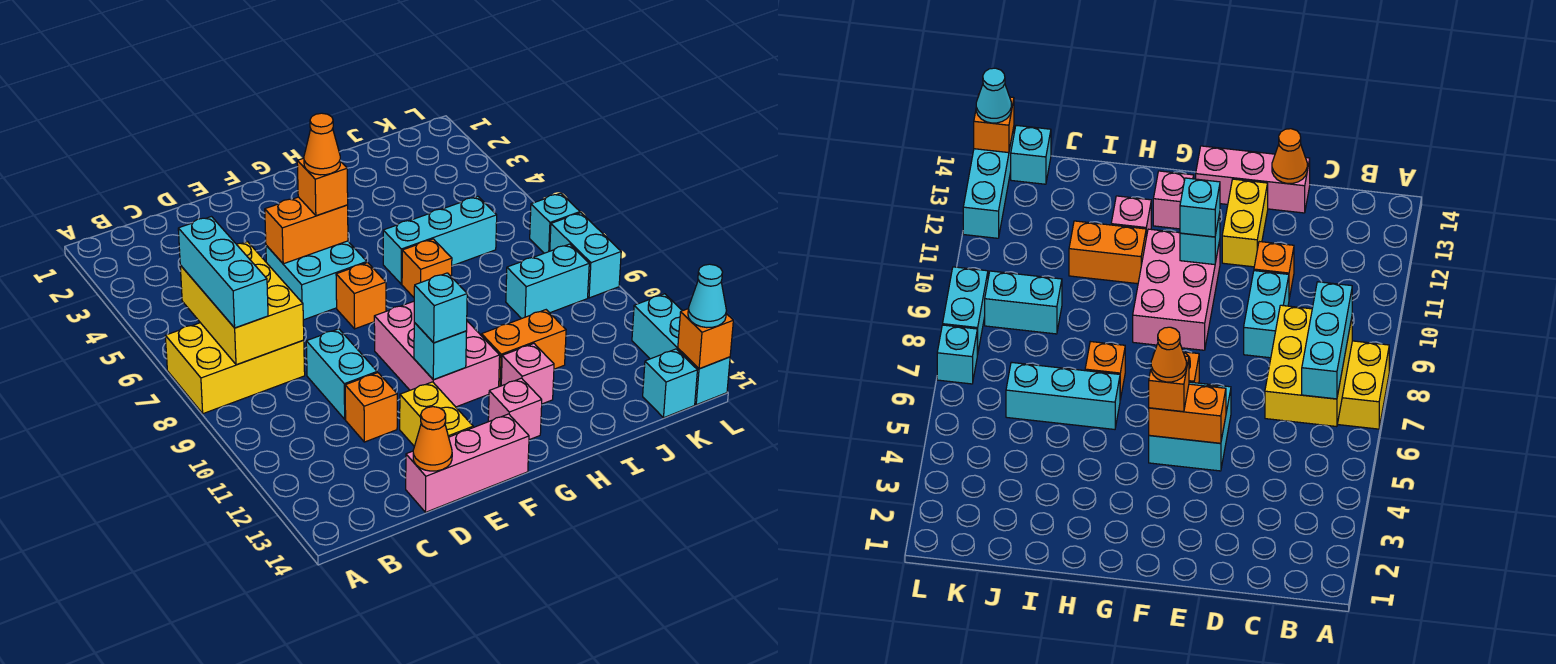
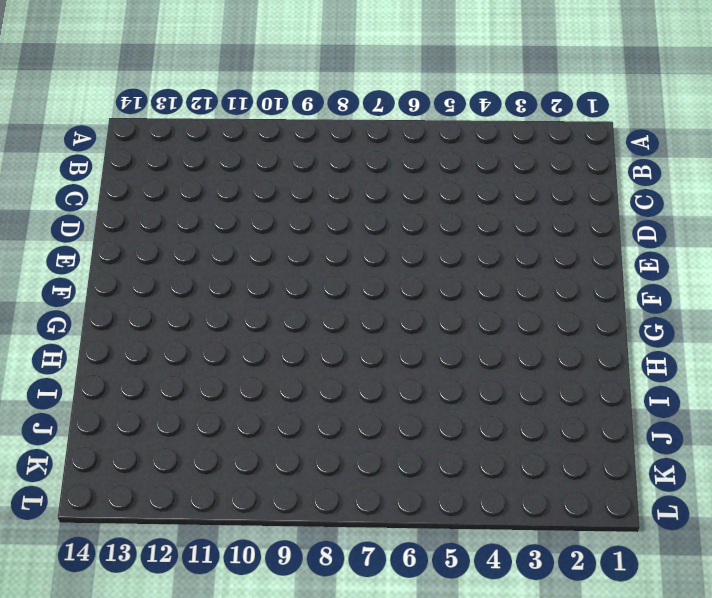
none -> yellow 2x3 brick [165,323,305,414]
none -> cyan 1x2 brick [306,329,377,419]
none -> orange 1x1 brick [345,373,397,442]

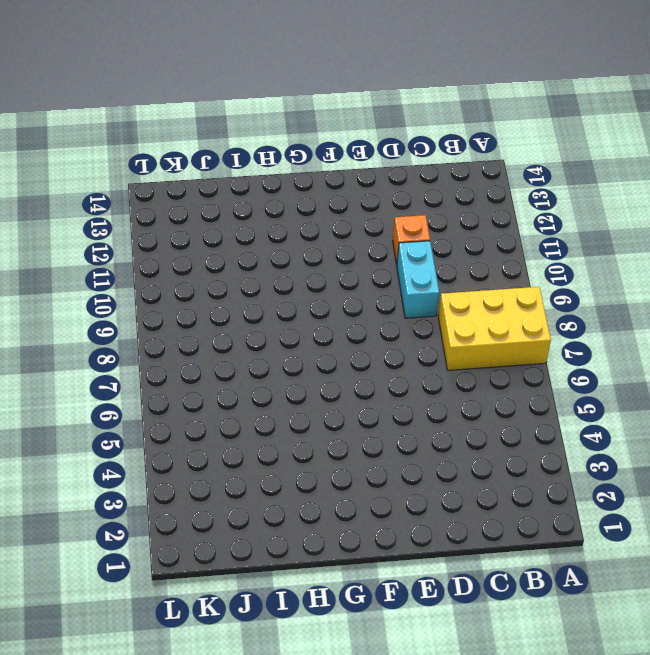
none -> pink 1x3 brick [406,414,529,512]
none -> cyan 2x2 brick [266,241,367,320]
none -> yellow 1x2 brick [400,382,473,446]

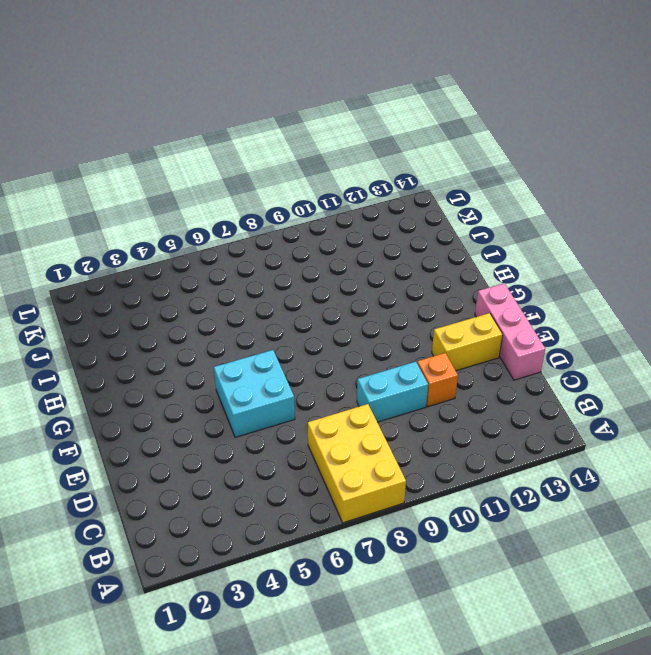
none -> orange 1x1 brick [336,263,386,329]
none -> pink 2x3 brick [374,301,500,407]
none -> pink 1x1 brick [488,378,542,440]

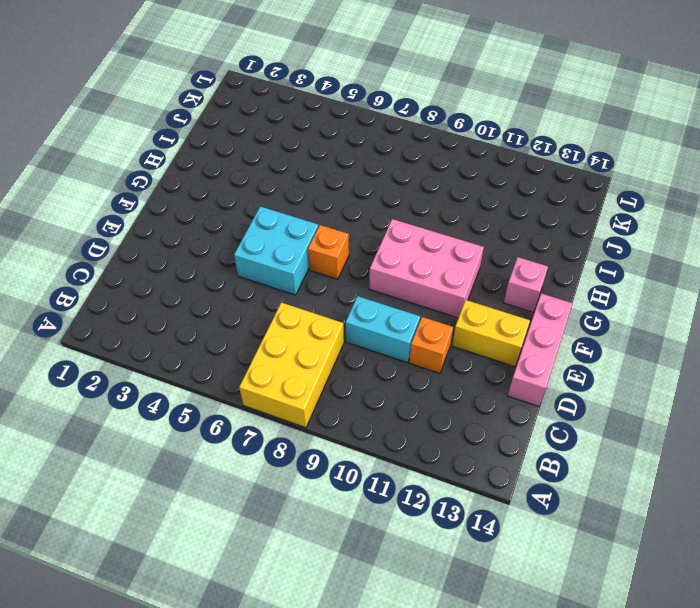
none -> cyan 1x3 brick [383,196,497,284]
none -> orange 1x1 brick [402,239,452,297]
none -> orange 1x2 brick [482,310,566,387]

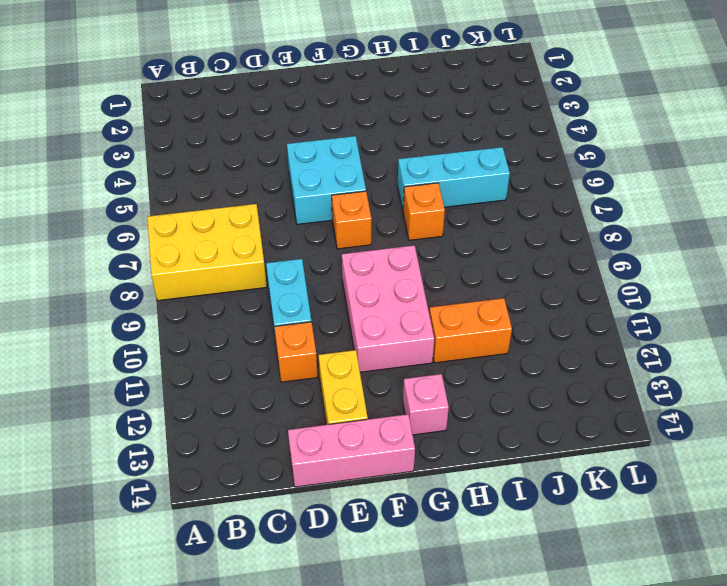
none -> pink 1x1 brick [501,344,554,404]
none -> cyan 1x2 brick [506,244,589,319]
none -> cyan 1x1 brick [643,349,697,418]

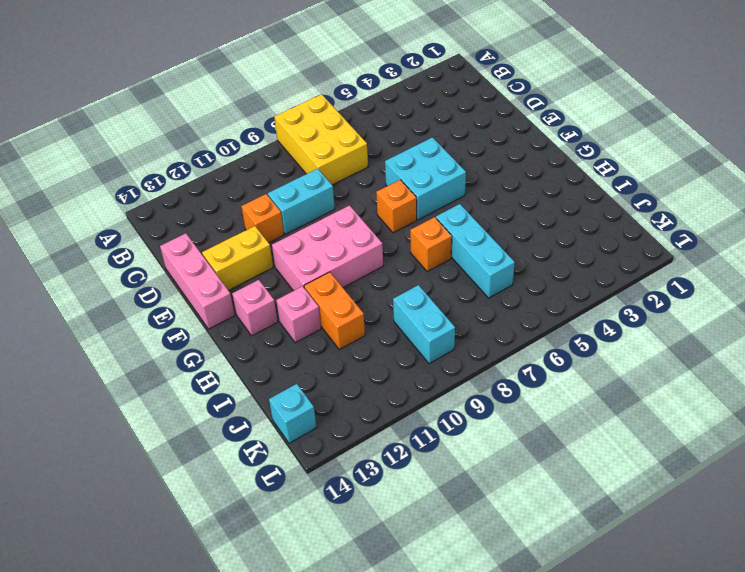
none -> cyan 1x1 brick [530,193,580,253]
none -> cyan 1x2 brick [550,213,621,298]
none -> cyan 1x3 brick [632,294,730,405]

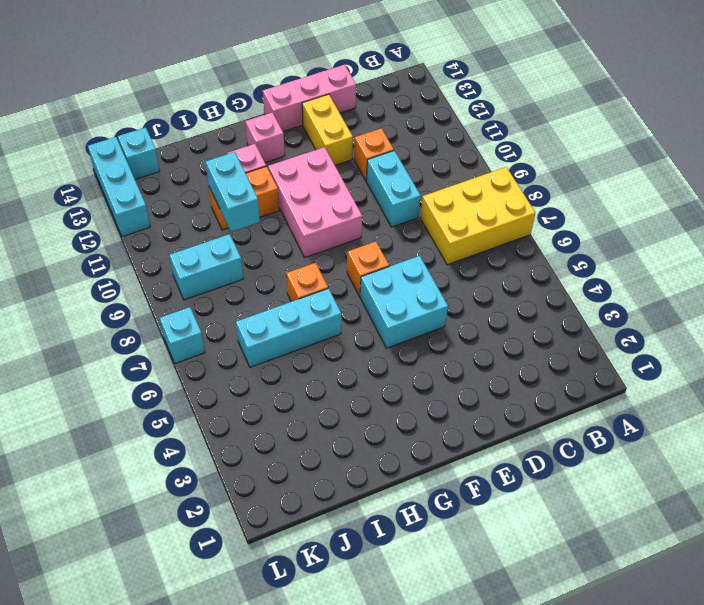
cyan 1x2 brick [206,152,260,232] -> cyan 1x2 brick moved to [550,213,621,298]
none -> yellow 2x3 brick [180,242,304,365]
none -> orange 1x1 cone [413,407,452,471]
none -> orange 1x2 brick [265,197,348,264]

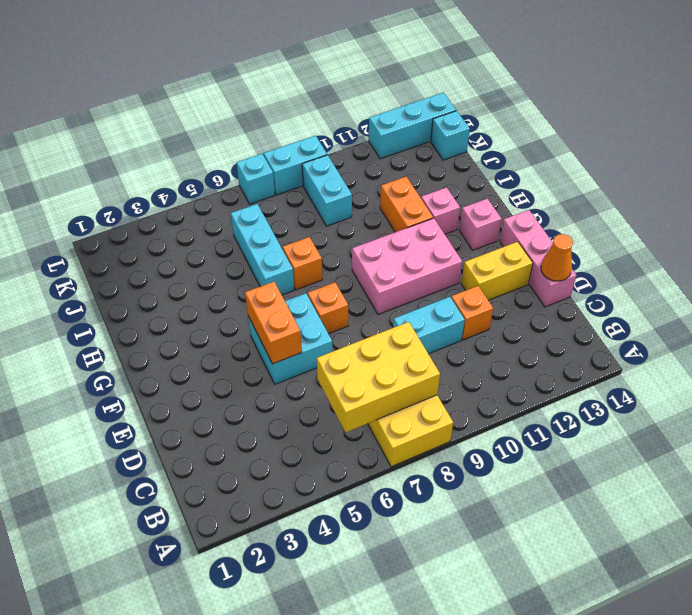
none -> cyan 1x1 brick [414,323,467,380]
none -> orange 1x1 brick [678,309,733,369]
none -> cyan 1x3 brick [178,217,268,328]

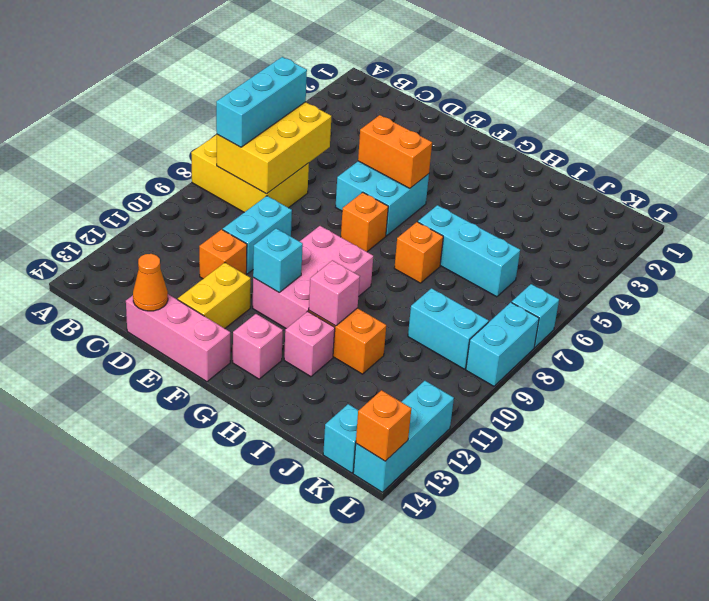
pink 1x1 brick [309,260,360,326] -> none
none -> orange 1x1 brick [297,158,348,216]
none -> cyan 1x1 brick [414,273,467,343]
none -> cyan 1x1 cone [688,264,727,328]

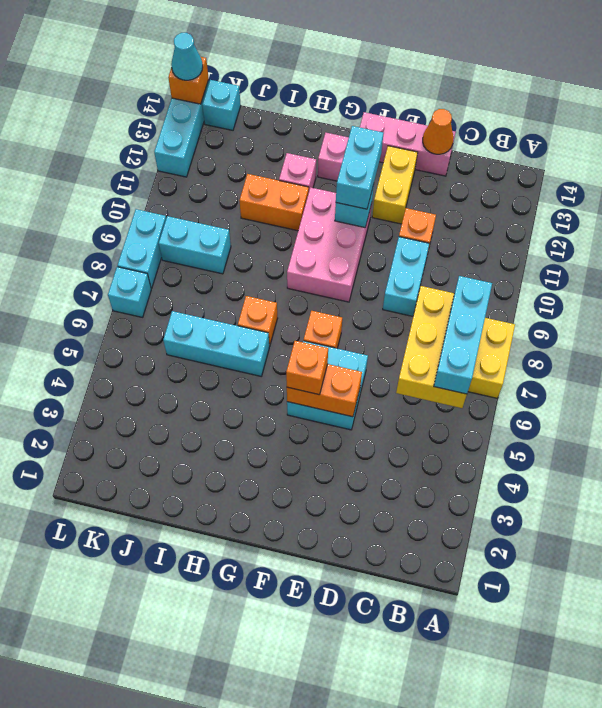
cyan 1x2 brick [336,126,384,209] -> cyan 1x1 brick [414,273,467,343]
none -> orange 1x1 cone [304,113,340,175]

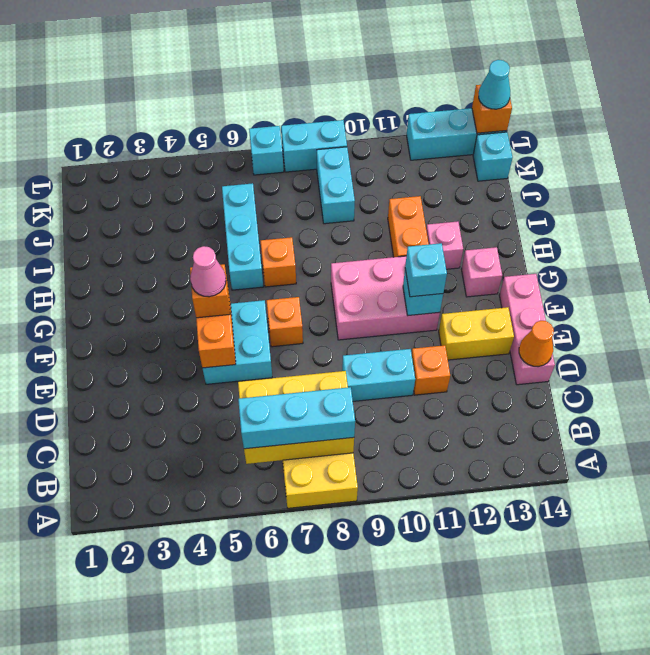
pink 1x1 cone [190,246,226,297] -> orange 1x1 cone [304,113,340,175]

